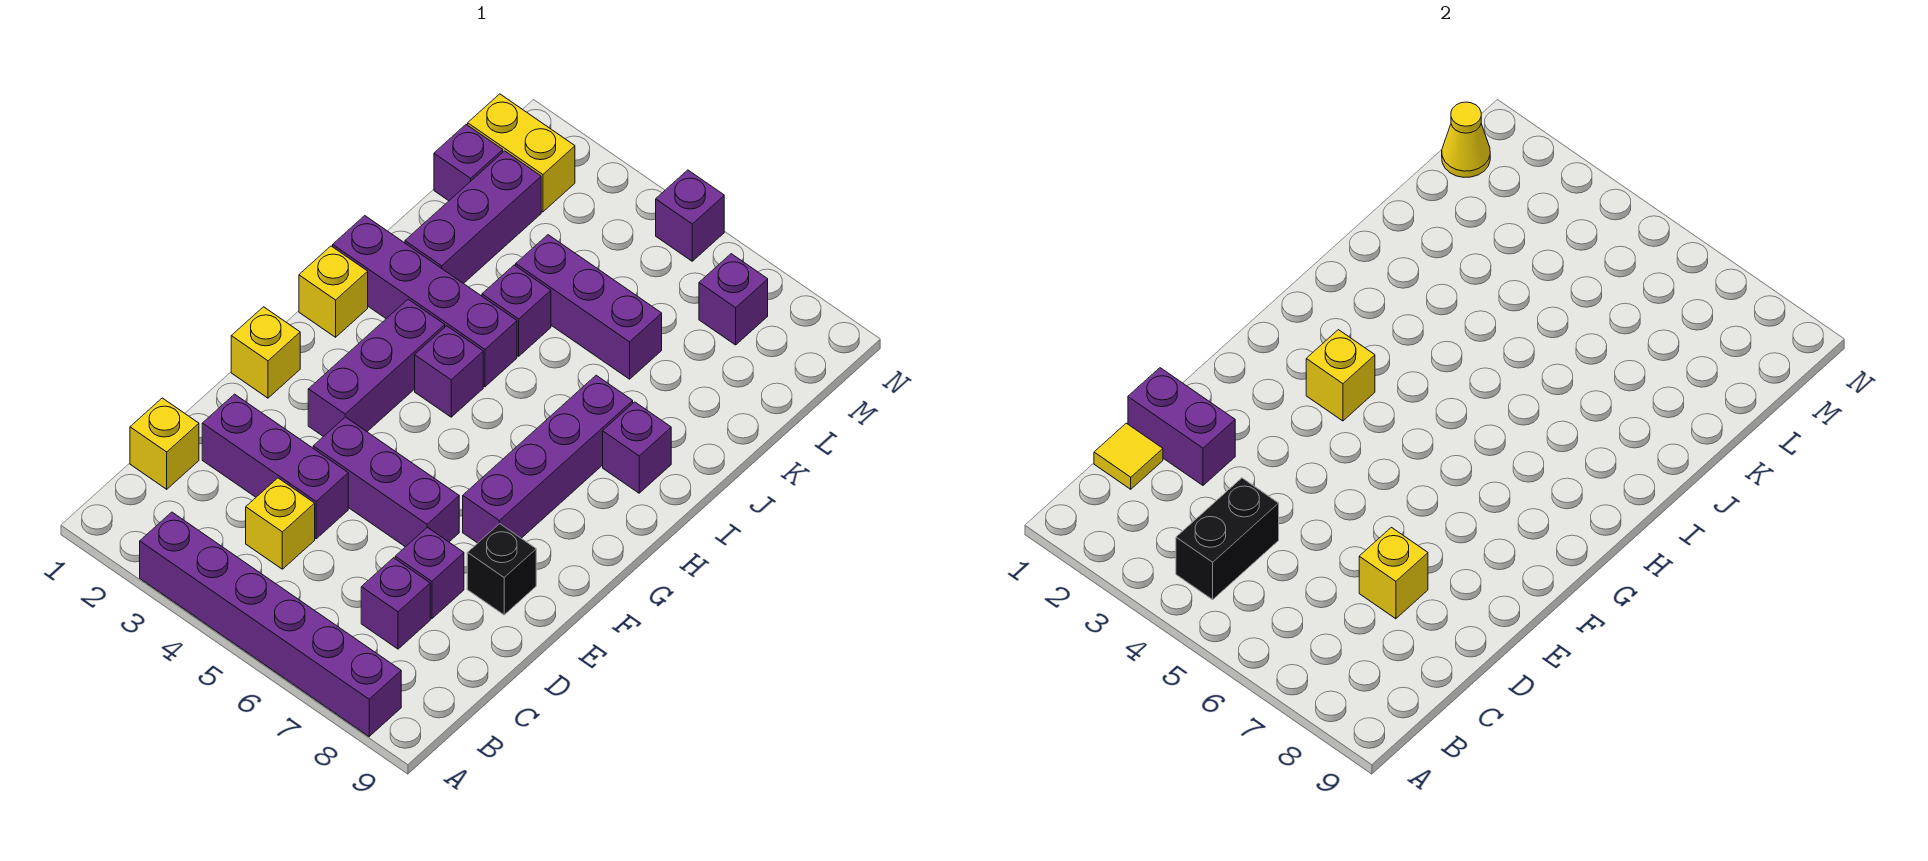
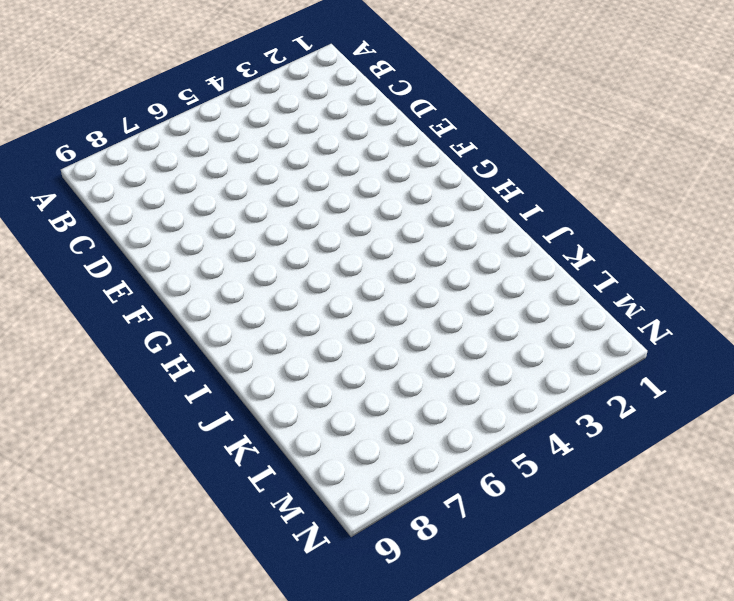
none -> purple 1x6 brick [140,512,401,736]
none -> yellow 1x1 brick [130,398,199,489]
none -> yellow 1x1 brick [246,478,315,569]

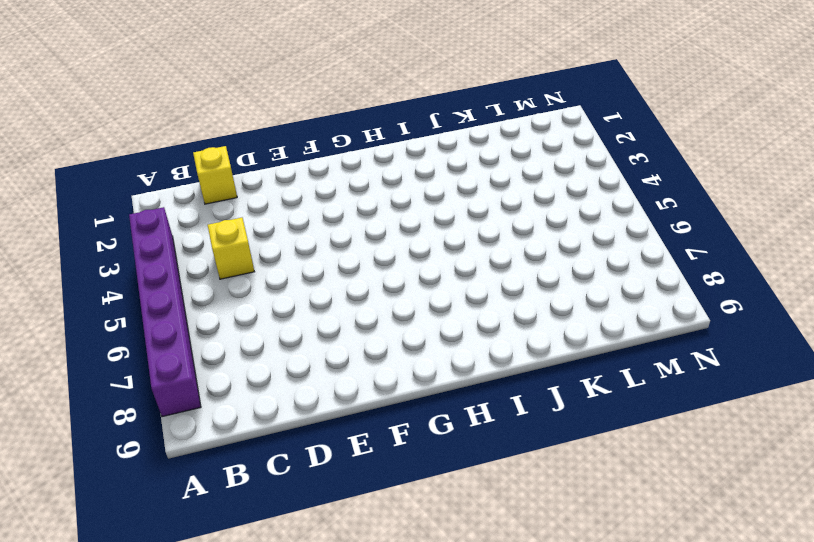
none -> purple 1x1 brick [361,558,430,649]
none -> purple 1x3 brick [202,394,348,539]
none -> purple 1x1 brick [395,527,464,619]

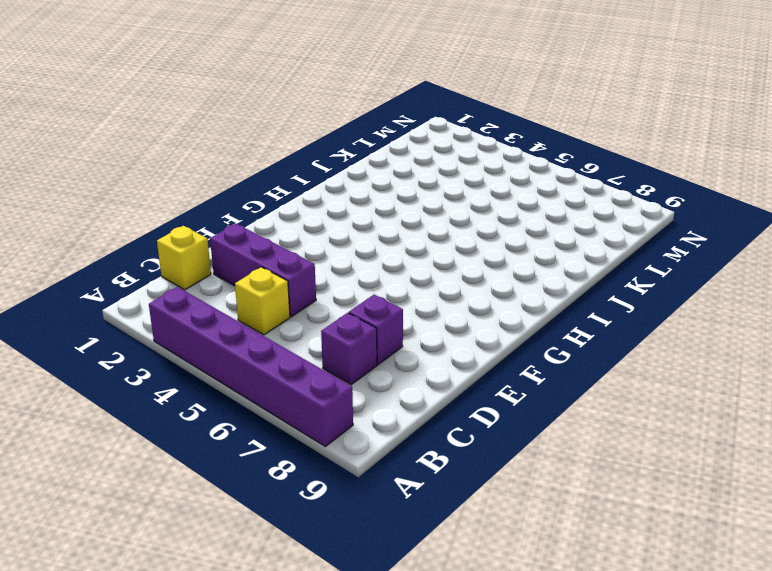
none -> purple 1x3 brick [313,417,459,547]
none -> black 1x1 brick [467,524,536,615]
none -> yellow 1x1 brick [231,307,300,398]

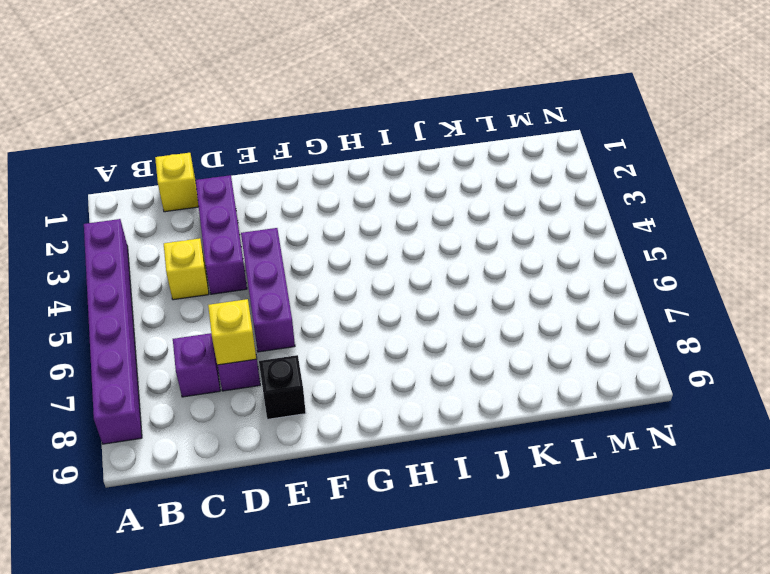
none -> yellow 1x1 brick [231,307,300,398]
none -> purple 1x3 brick [308,299,445,437]
none -> purple 1x4 brick [463,375,633,543]

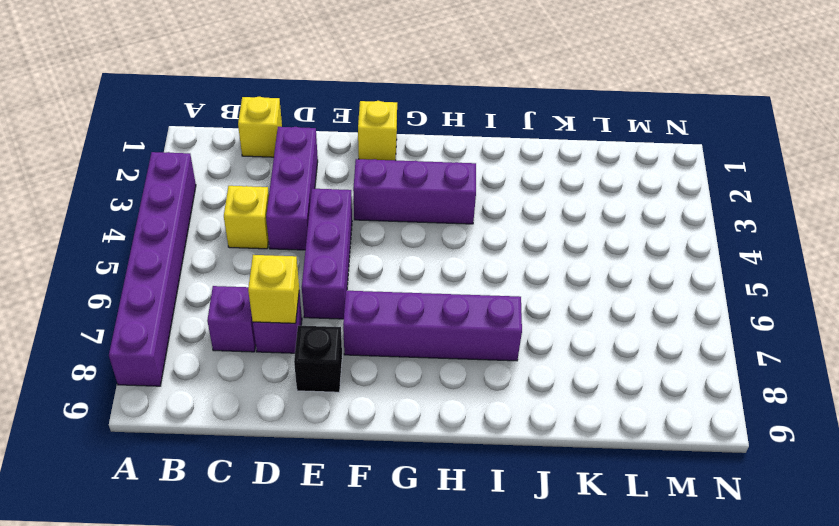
none -> yellow 1x1 brick [299,246,368,337]
none -> purple 1x1 brick [415,326,483,417]
none -> purple 1x4 brick [333,216,517,387]

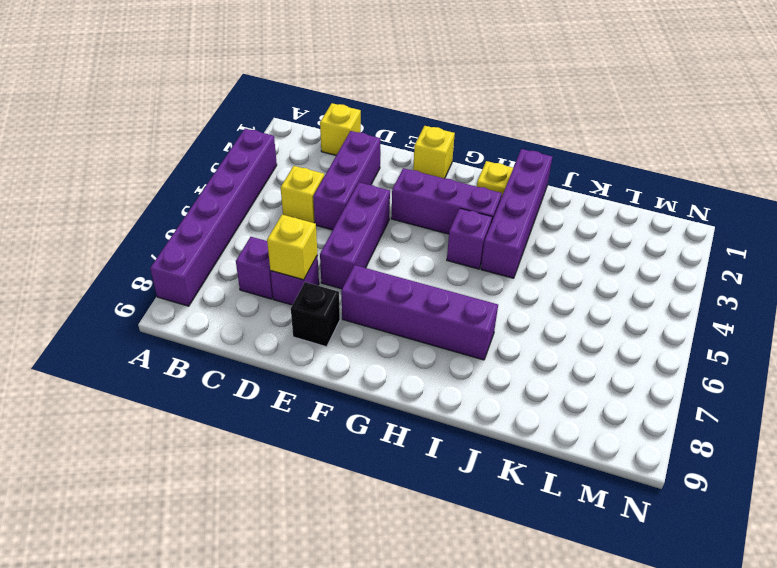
yellow 1x1 plate [477,161,513,197] -> yellow 1x1 brick [299,246,368,337]
none -> purple 1x1 brick [603,402,671,493]
none -> purple 1x3 brick [405,151,541,284]
none -> purple 1x1 brick [482,265,551,356]

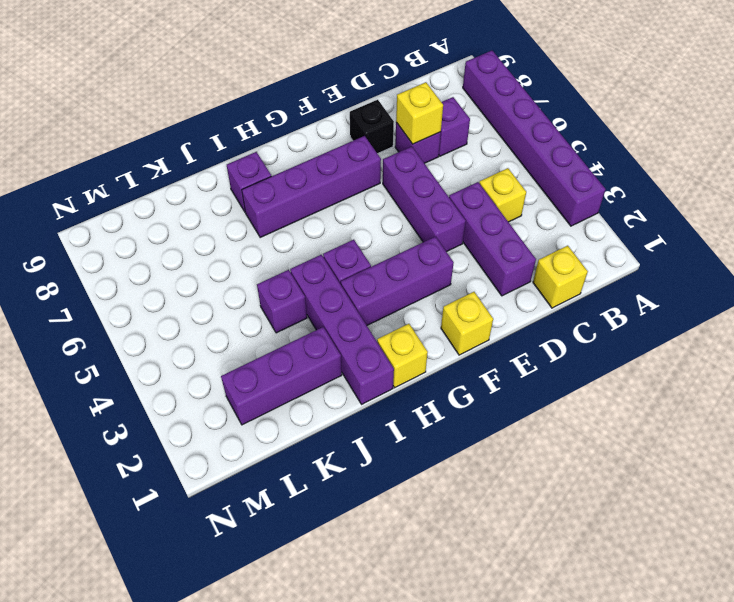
none -> purple 1x3 brick [516,235,662,379]
none -> purple 1x1 brick [434,125,503,201]
none -> yellow 1x2 brick [468,94,575,212]

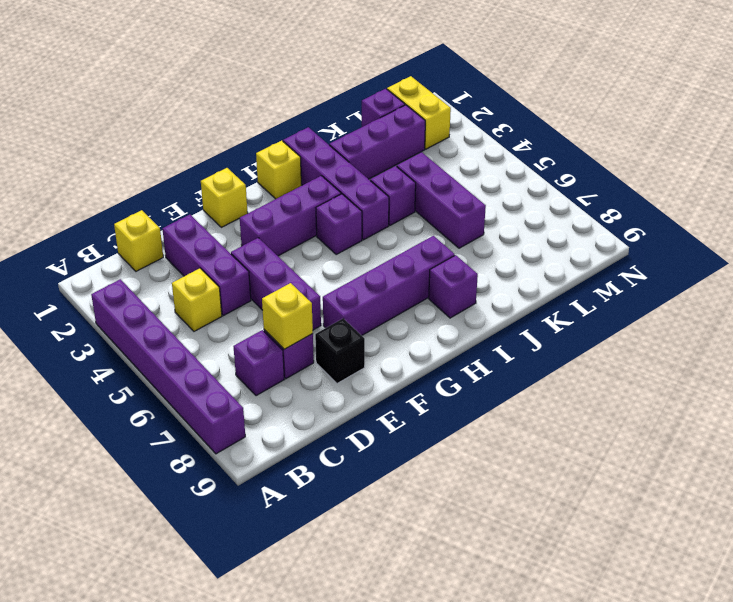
none -> purple 1x1 brick [699,254,768,345]
none -> purple 1x1 brick [656,170,724,261]
none -> black 1x2 brick [1176,478,1279,600]

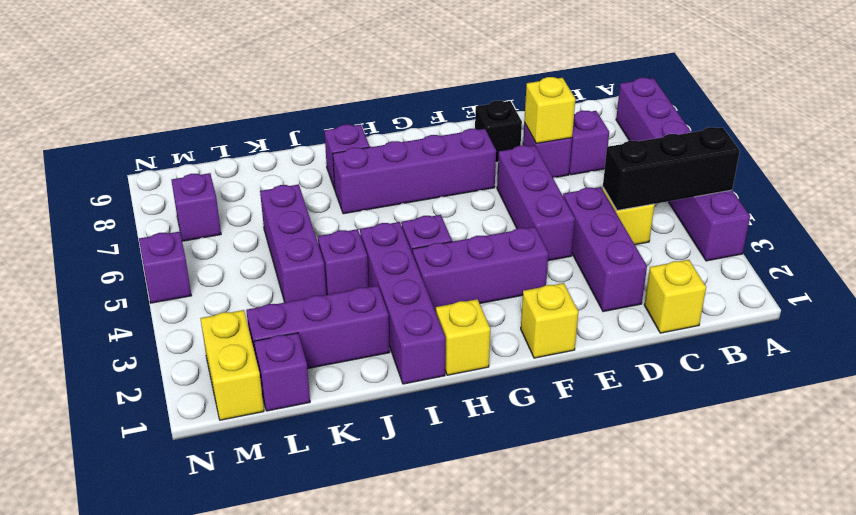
black 1x3 brick [603,127,740,210] -> black 1x2 brick [1176,478,1279,600]
none -> yellow 1x1 tile [1094,423,1163,489]
none -> purple 1x2 brick [1128,368,1235,485]
none -> yellow 1x1 brick [1306,330,1375,421]

